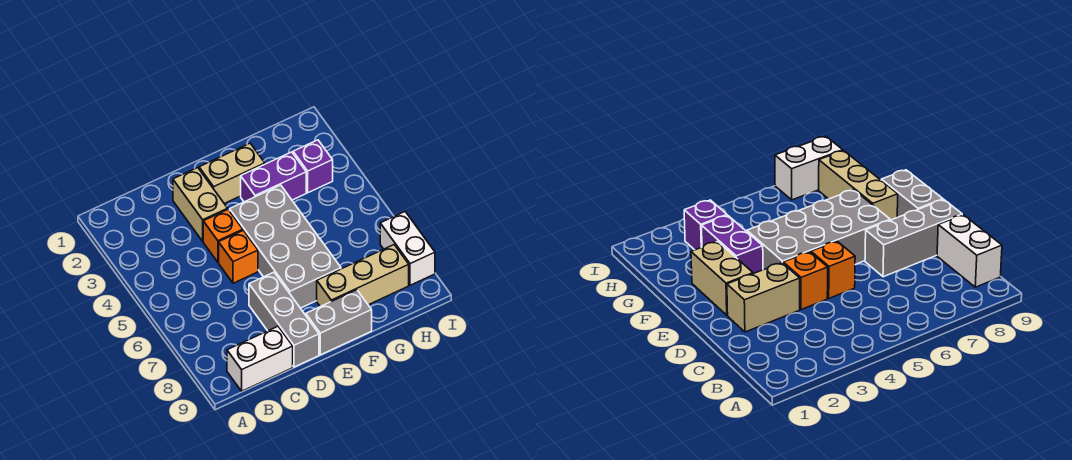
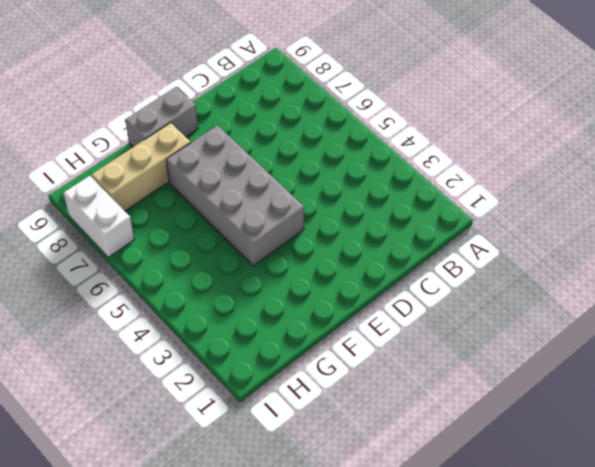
none -> white 1x2 brick [227,326,293,391]
none -> tan 1x2 brick [173,168,228,241]
none -> orange 1x1 brick [203,210,243,262]

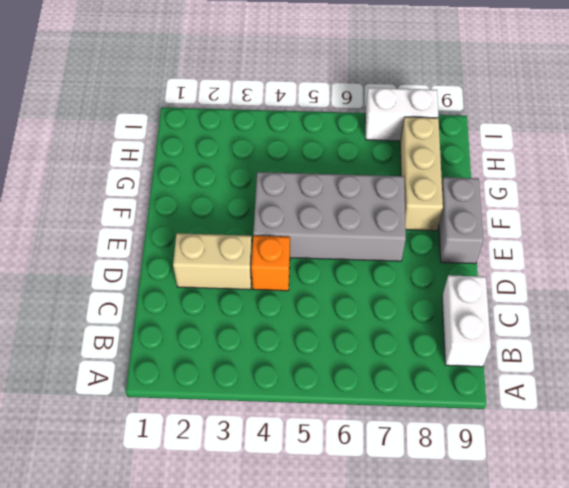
none -> orange 1x1 brick [219,230,258,283]
none -> grey 1x3 brick [249,272,319,367]
none -> tan 1x2 brick [199,143,265,203]

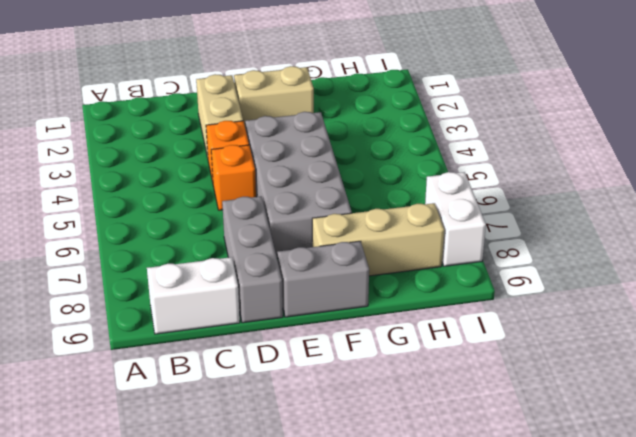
none -> purple 1x2 brick [241,152,306,202]
none -> purple 1x1 brick [293,140,333,193]

